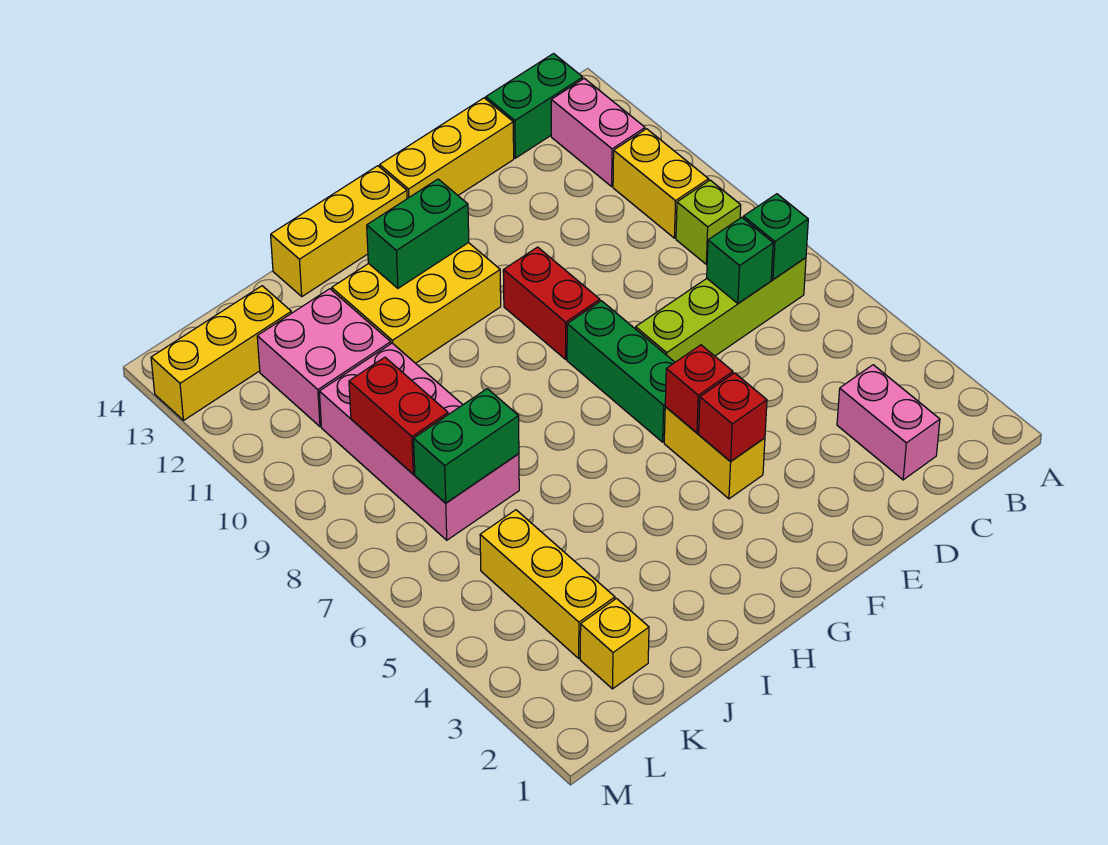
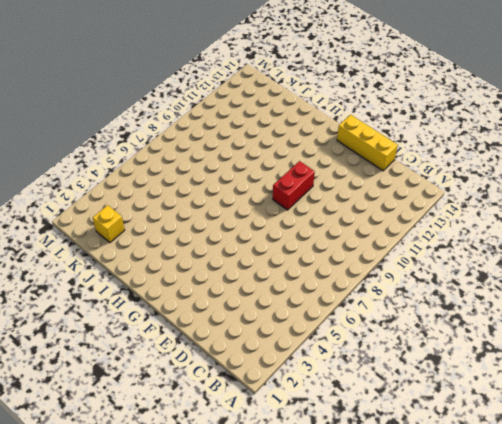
none -> lime 1x4 brick [636,258,806,362]
none -> lime 1x1 brick [676,180,741,264]
none -> yellow 1x2 brick [613,129,709,238]

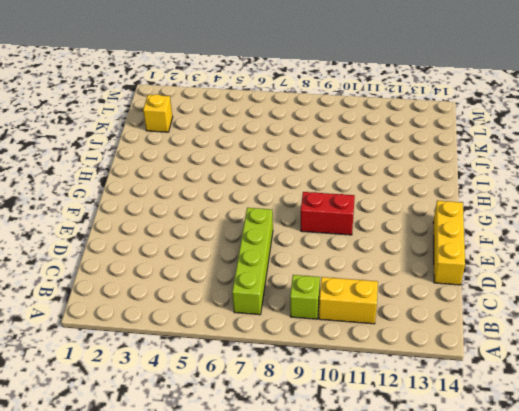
none -> pink 1x2 brick [551,78,645,186]
none -> green 1x2 brick [486,54,583,158]
none -> pink 1x2 brick [837,365,940,480]

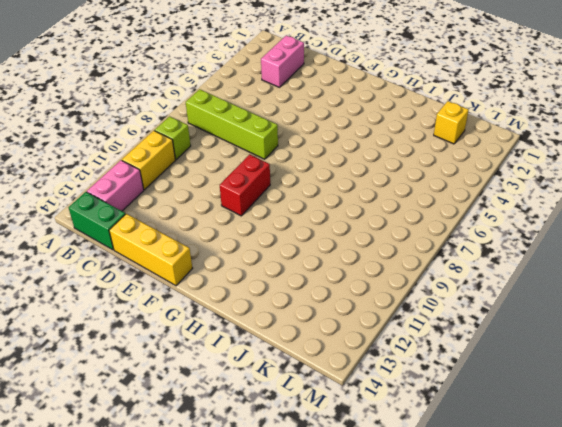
none -> yellow 1x2 brick [664,407,765,499]
none -> green 1x3 brick [567,301,675,442]
none -> yellow 2x3 brick [332,243,501,363]

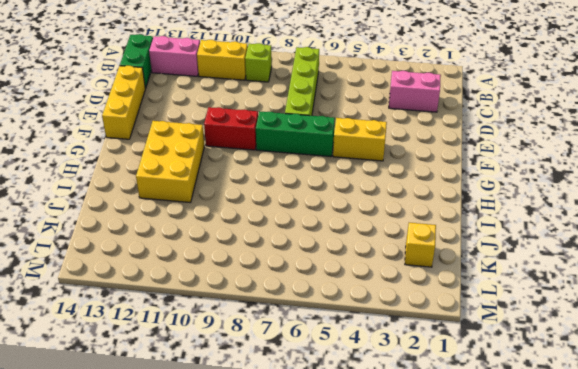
none -> yellow 1x3 brick [271,166,407,296]
none -> pink 2x4 brick [319,343,519,540]
none -> pink 2x2 brick [257,289,391,427]

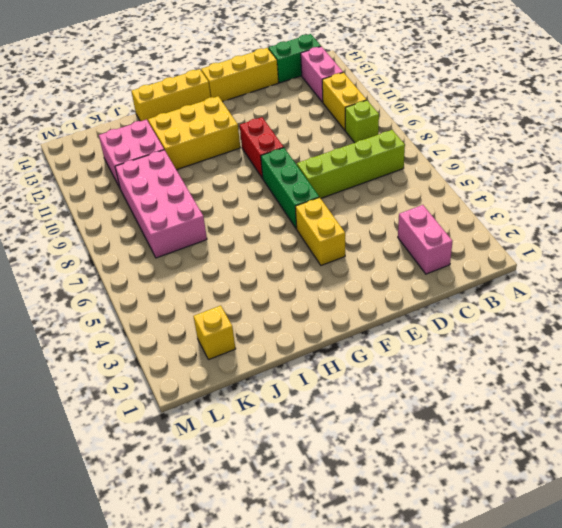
none -> yellow 1x3 brick [480,510,615,658]
none -> yellow 1x3 brick [151,286,291,420]
none -> green 1x1 brick [743,194,808,280]

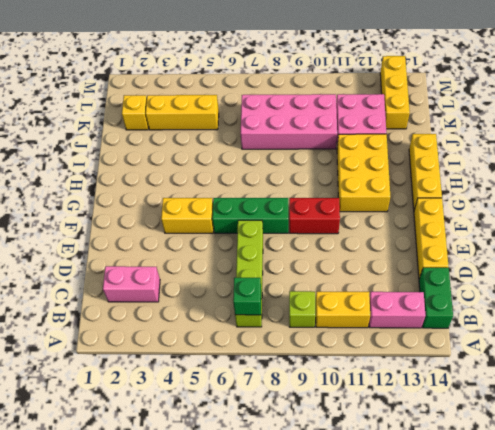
none -> green 1x1 brick [707,217,773,304]
none -> red 1x1 brick [699,373,767,462]
none -> red 1x1 brick [665,345,733,433]

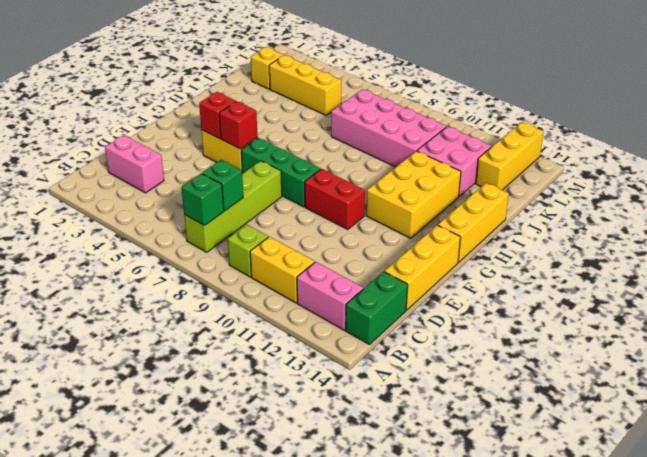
none -> green 1x2 brick [367,179,469,288]
none -> green 1x2 brick [414,389,519,503]
none -> red 1x2 brick [349,357,448,474]

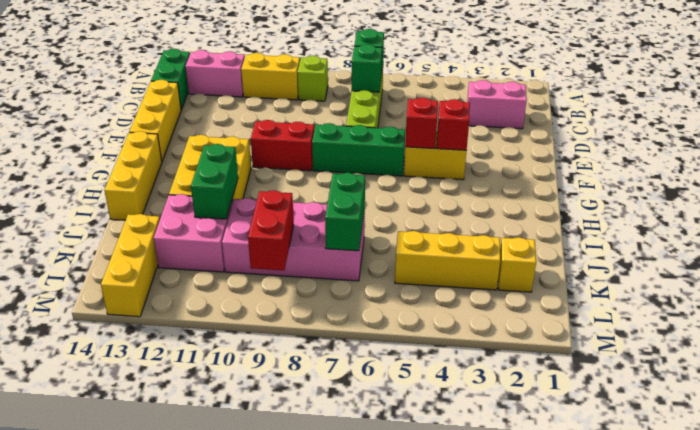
green 1x2 brick [191,144,238,219] -> green 1x2 brick moved to [367,179,469,288]
red 1x2 brick [248,190,294,271] -> red 1x2 brick turned to [349,357,448,474]

